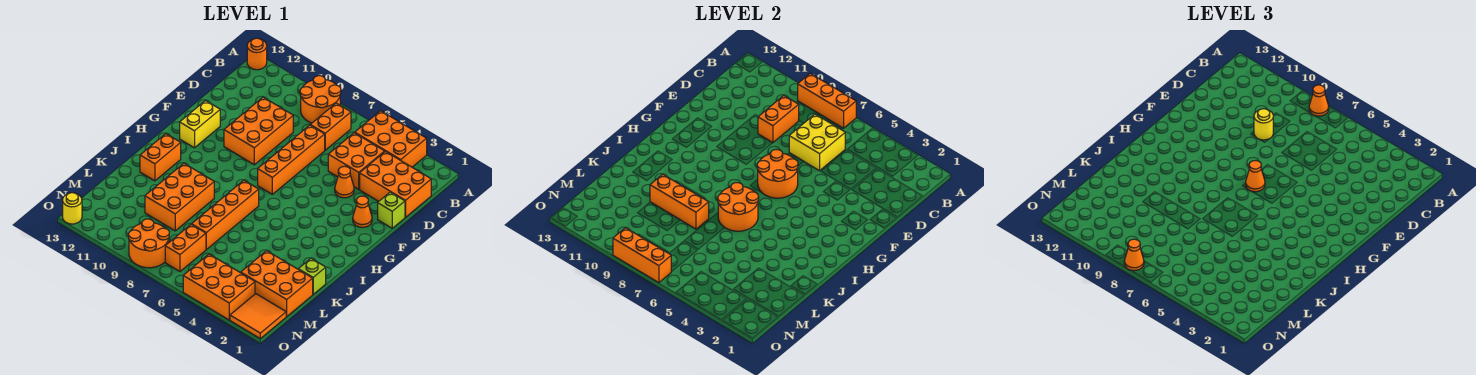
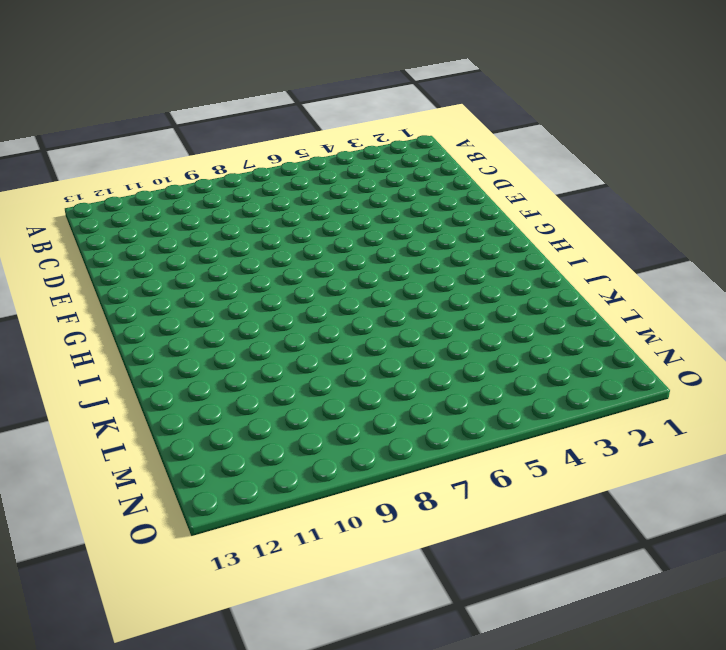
none -> orange 2x3 brick [355,111,427,167]
none -> orange 2x2 round brick [300,76,341,123]
none -> orange 1x1 round brick [247,38,267,70]
none -> orange 1x2 brick [310,103,351,150]

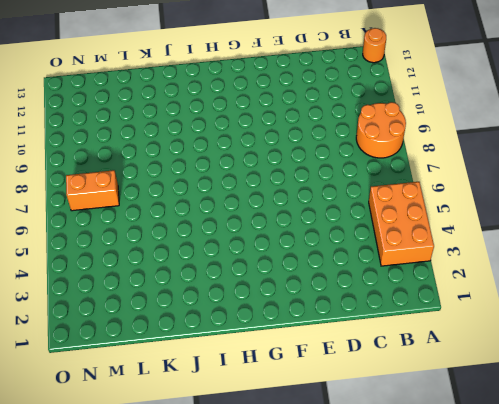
none -> orange 1x2 brick [310,103,351,150]
none -> orange 2x3 brick [360,151,431,217]
none -> orange 2x2 brick [328,133,385,189]
none -> orange 1x4 brick [258,125,325,194]

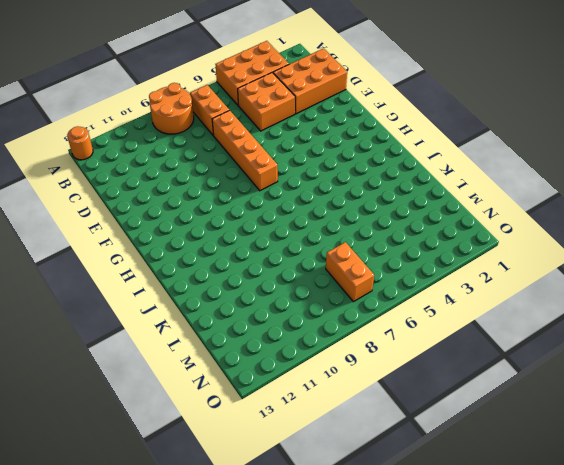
none -> orange 2x3 brick [224,97,293,165]
none -> lime 1x1 brick [378,192,405,228]
none -> orange 1x1 cone [335,166,354,198]
none -> orange 1x1 cone [353,196,372,227]

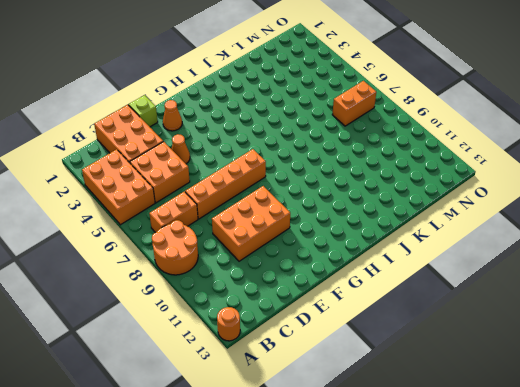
none -> yellow 1x2 brick [180,101,220,148]
none -> orange 1x4 brick [192,180,259,249]
none -> orange 1x2 brick [140,134,181,181]
none -> orange 2x3 brick [145,163,214,231]

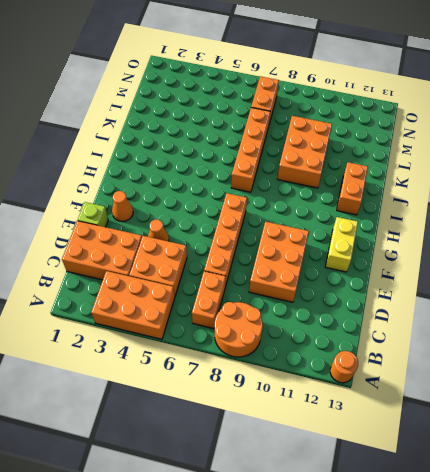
none -> lime 1x1 brick [298,259,326,294]
none -> orange 2x3 brick [241,251,313,316]
none -> orange 2x2 tile [230,294,287,338]
none -> orange 2x3 brick [183,254,255,320]

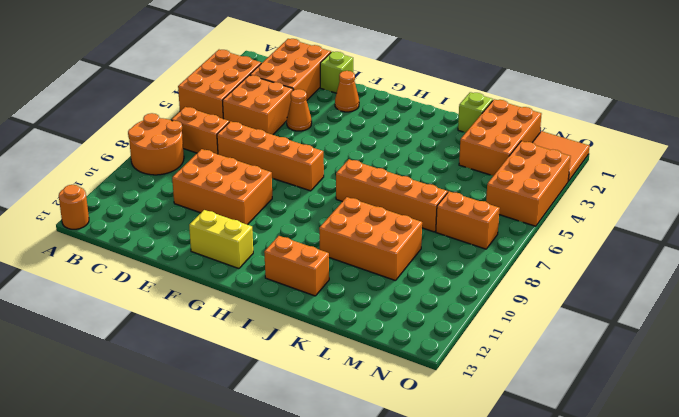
none -> orange 2x2 round brick [129,219,169,268]
none -> yellow 1x1 round brick [63,193,82,224]
none -> orange 1x3 brick [798,74,856,128]
none -> yellow 2x2 brick [789,114,845,171]

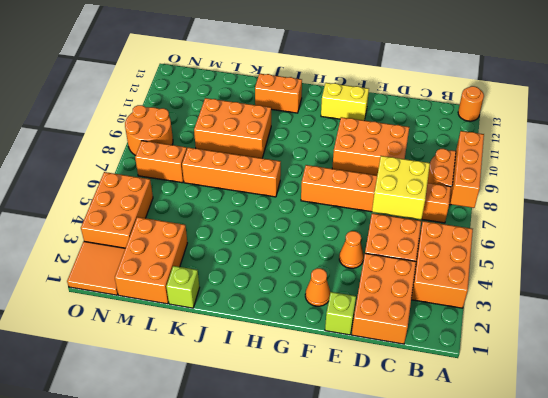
none -> yellow 1x1 round brick [63,193,82,224]
none -> orange 1x2 brick [758,96,799,143]
none -> orange 2x2 round brick [757,149,798,198]
none -> orange 2x2 round brick [718,183,759,231]

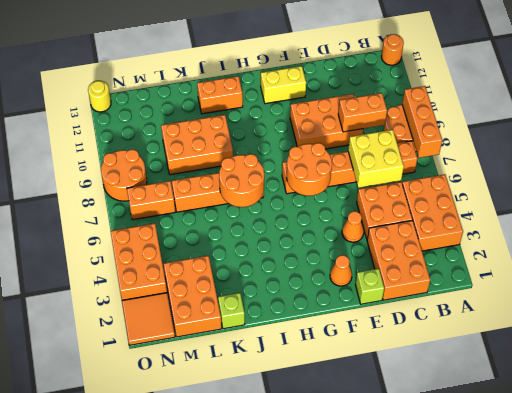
none -> orange 1x3 brick [650,174,709,229]
none -> orange 1x3 brick [613,228,671,283]
none -> orange 1x1 cone [1309,85,1329,116]
none -> yellow 1x1 round brick [1254,109,1273,140]

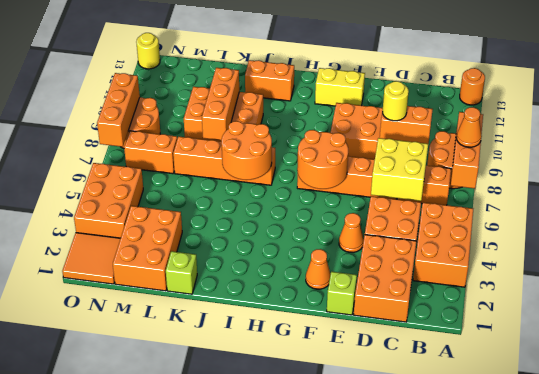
none -> orange 1x1 cone [1246,161,1265,192]
none -> orange 1x1 cone [1124,239,1144,271]

